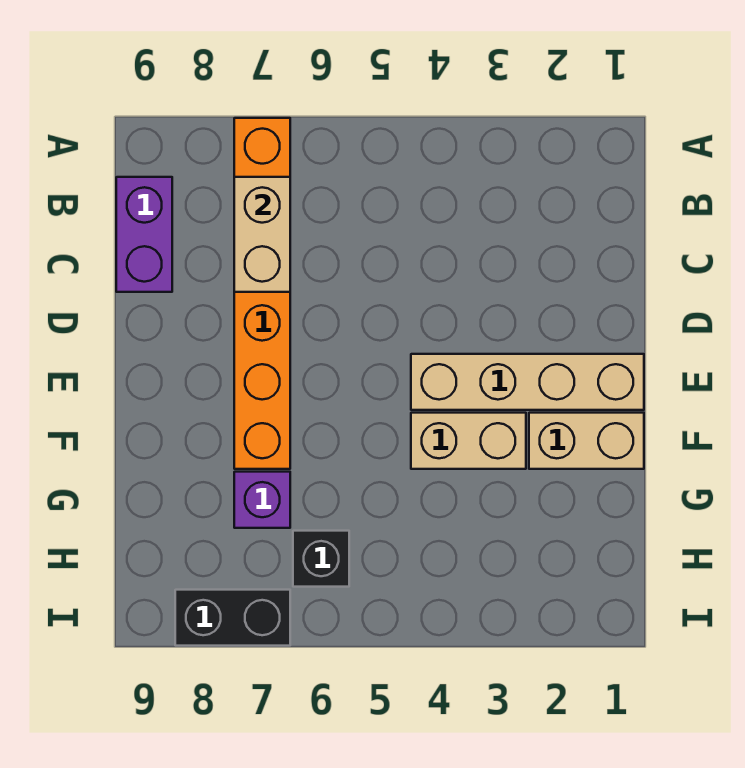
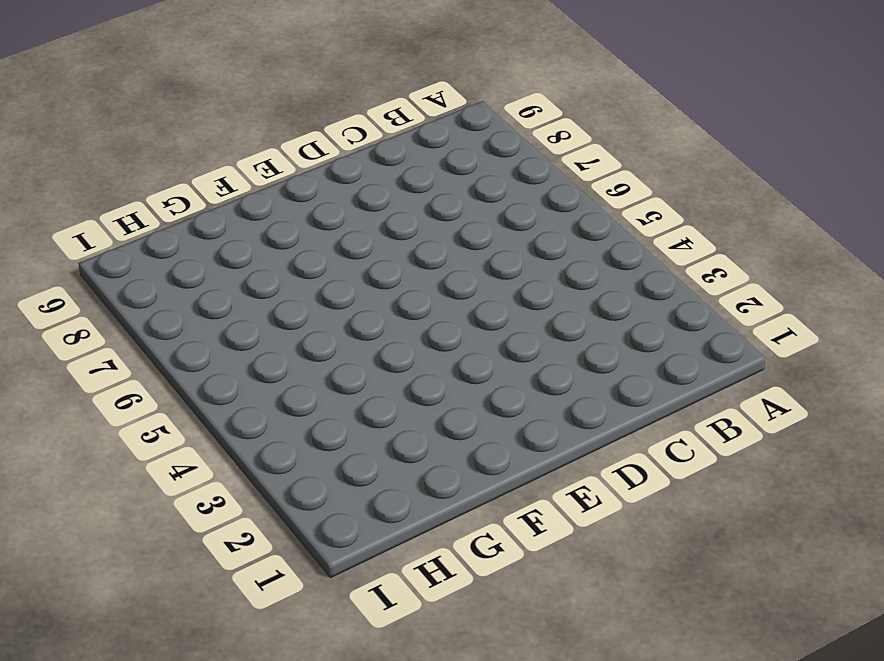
none -> orange 1x6 brick [234,118,290,469]
none -> purple 1x2 brick [116,177,172,292]

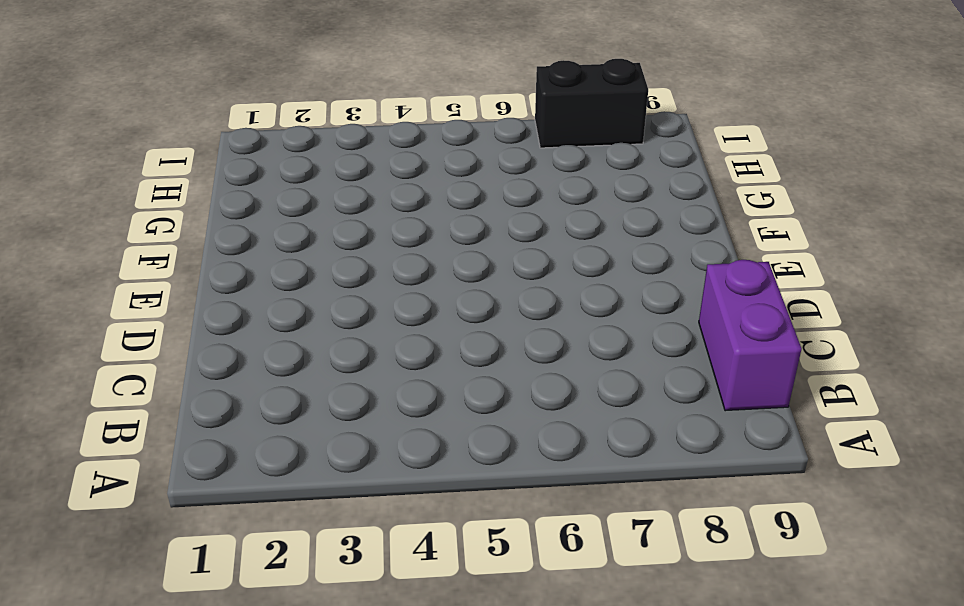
none -> orange 1x6 brick [234,118,290,469]
none -> tan 1x4 brick [411,354,644,410]

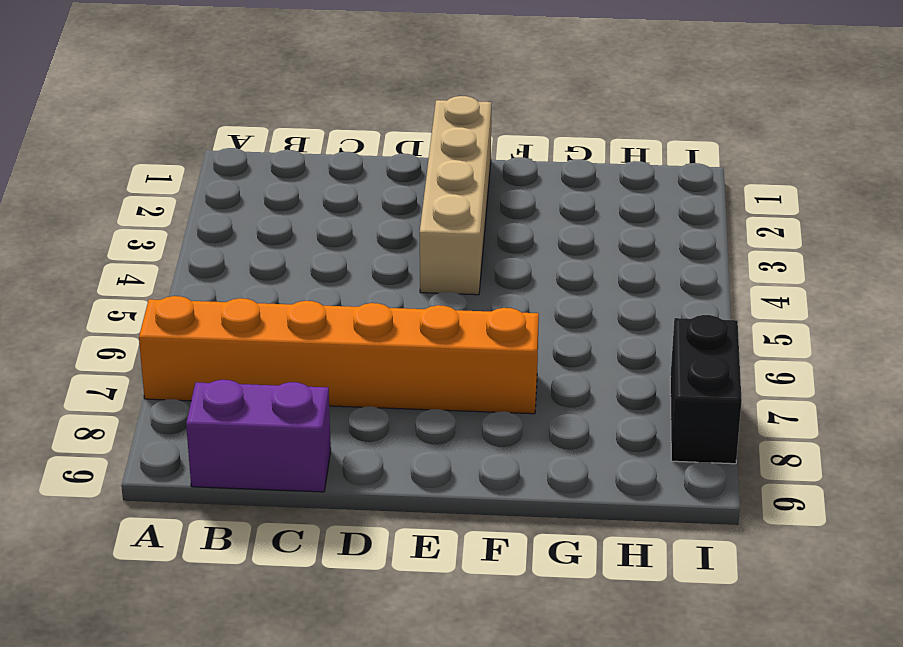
none -> tan 1x2 brick [529,413,644,469]
none -> tan 1x2 brick [411,413,526,469]

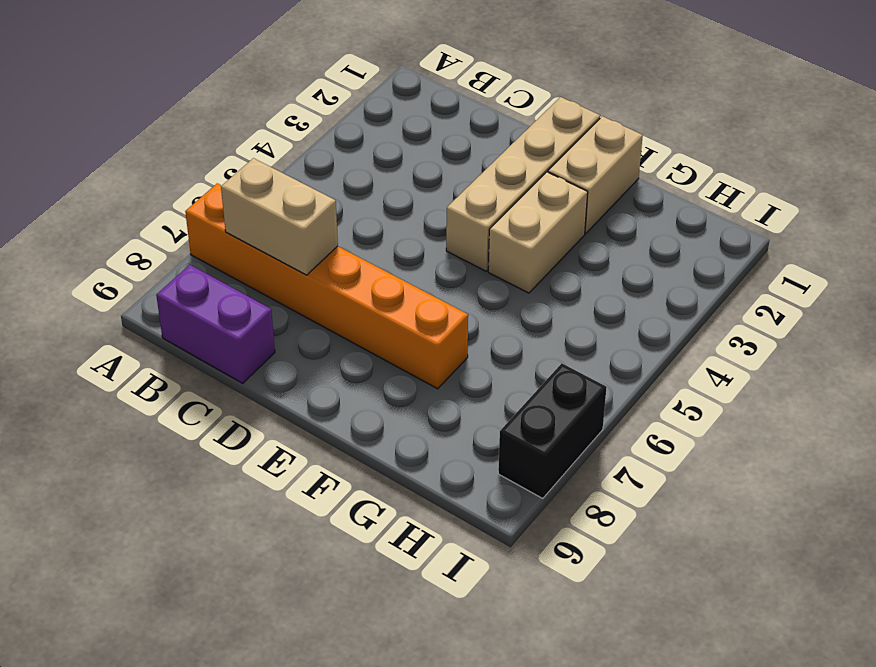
none -> purple 1x1 brick [234,472,290,528]
none -> black 1x1 brick [293,531,349,587]

